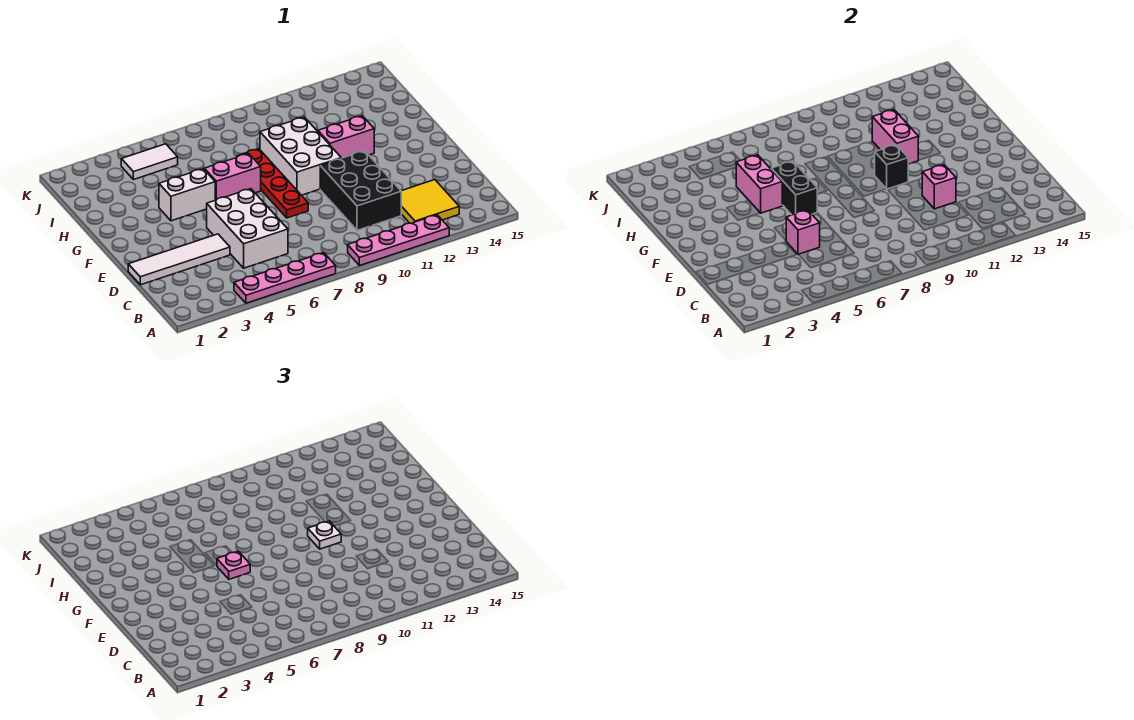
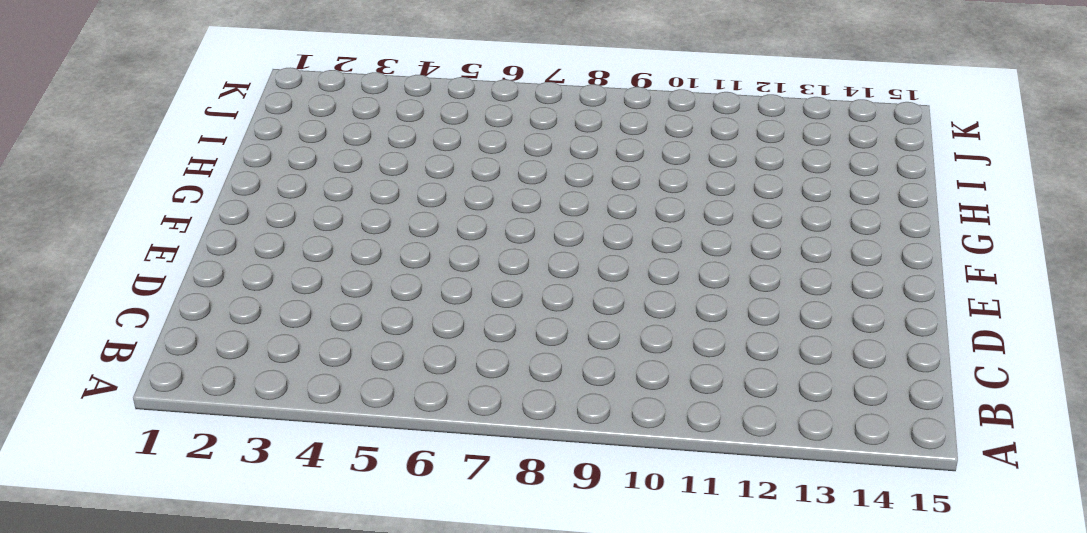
none -> pink 1x4 plate [234,253,336,303]
none -> pink 1x4 plate [348,215,449,266]
none -> yellow 2x2 tile [401,180,459,223]

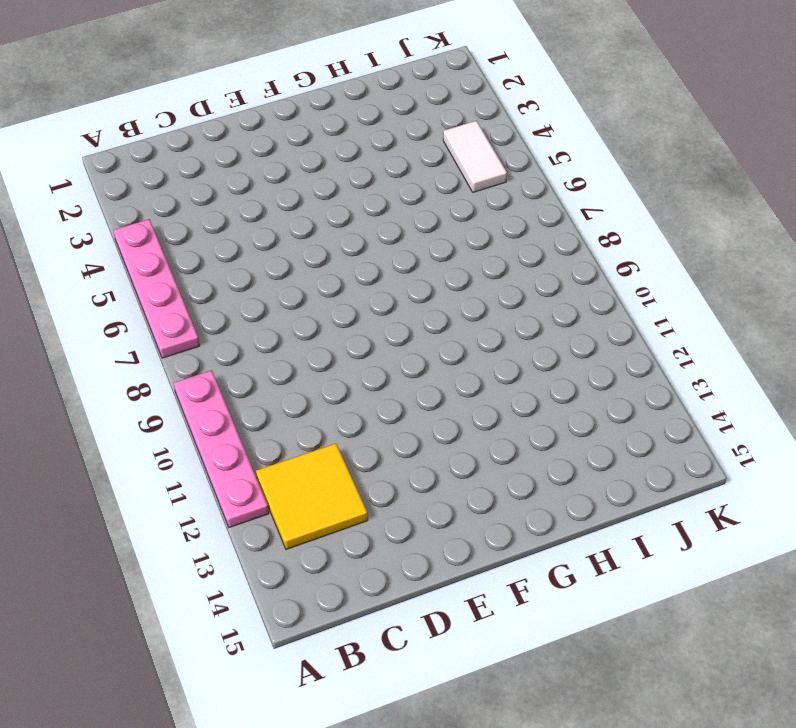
none -> white 2x3 brick [207,189,288,268]
none -> black 2x3 brick [320,151,401,230]
none -> white 1x4 tile [128,234,230,285]

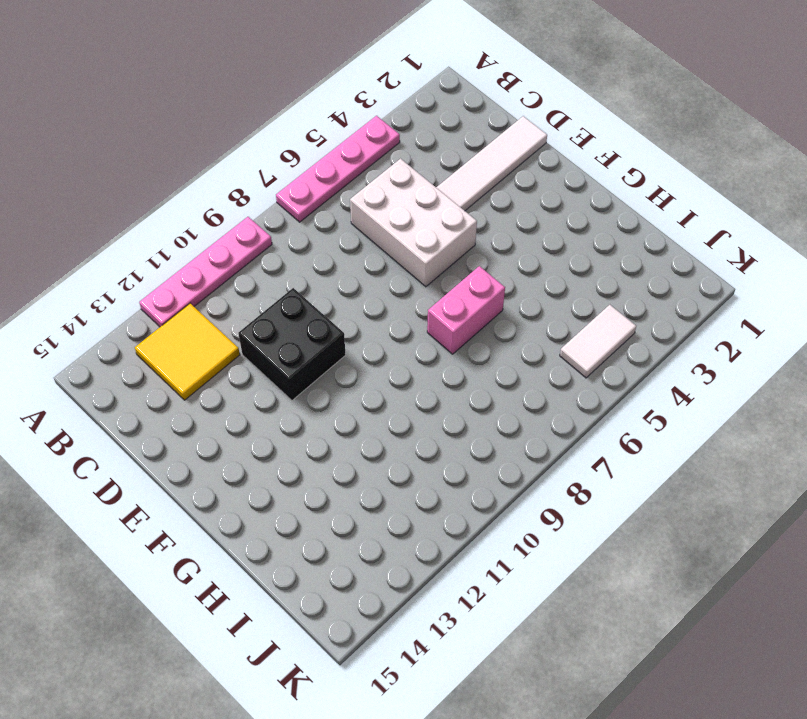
black 2x2 brick [238,288,346,400] -> black 2x3 brick [320,151,401,230]
none -> red 1x4 plate [238,149,308,218]
none -> white 2x3 brick [260,117,341,195]
none -> white 1x2 brick [159,169,215,221]

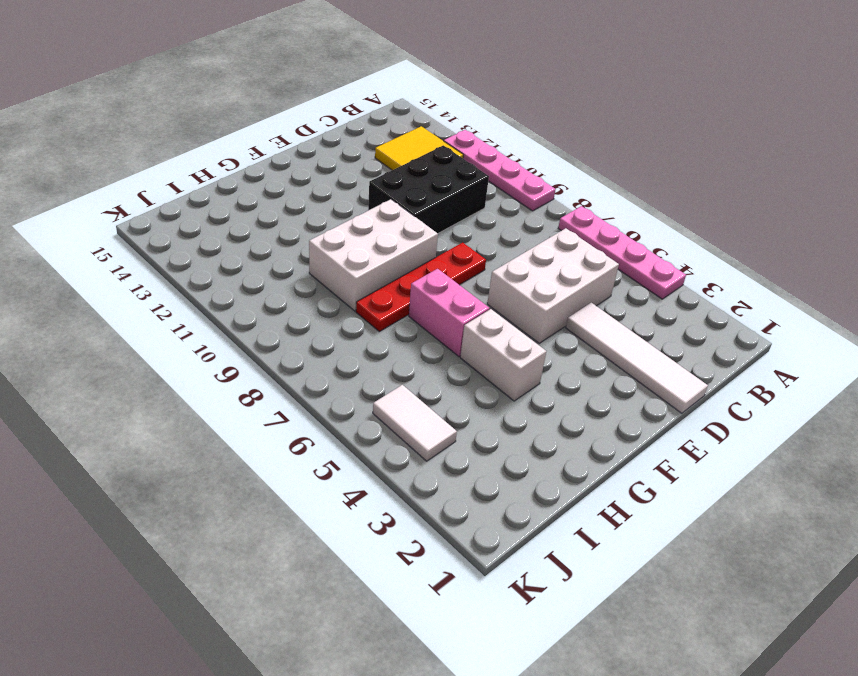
none -> pink 1x2 brick [318,116,374,158]
none -> pink 1x1 brick [786,210,820,255]
none -> pink 1x1 brick [922,165,956,209]

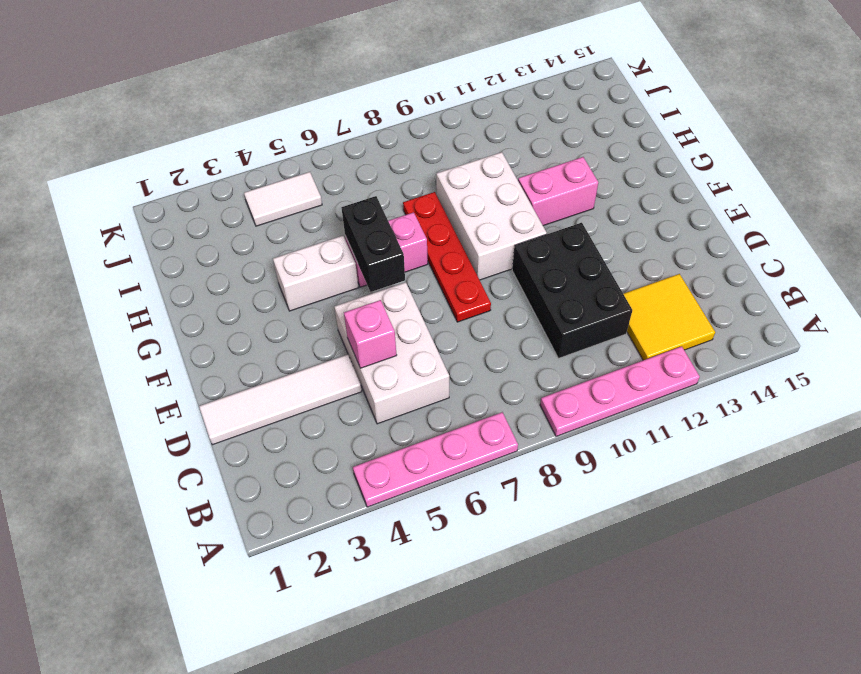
none -> pink 1x1 brick [922,165,956,209]
none -> black 1x1 brick [875,145,908,189]
none -> pink 1x2 brick [736,155,782,213]

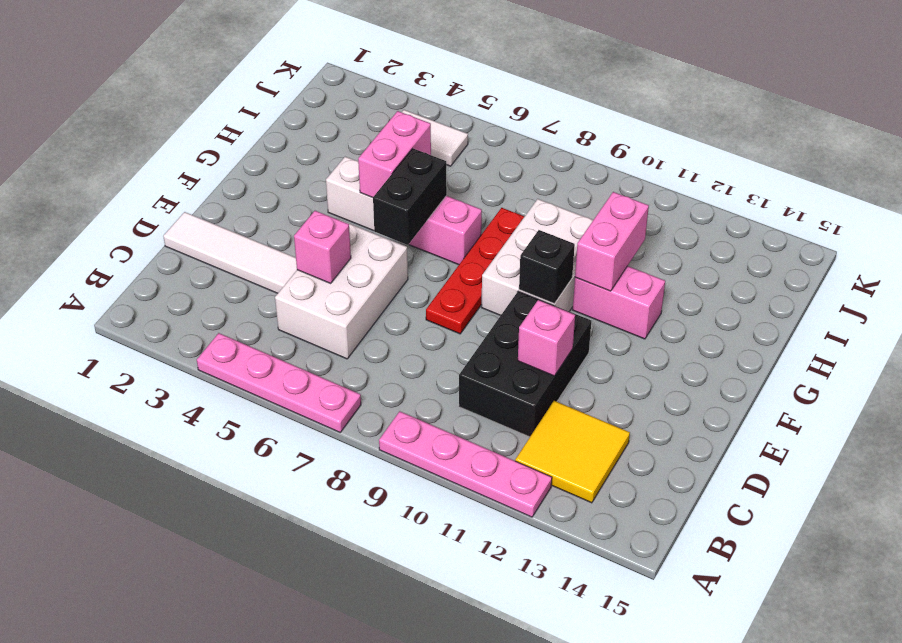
none -> pink 1x1 plate [217,551,250,579]
none -> white 1x1 plate [308,521,341,549]

